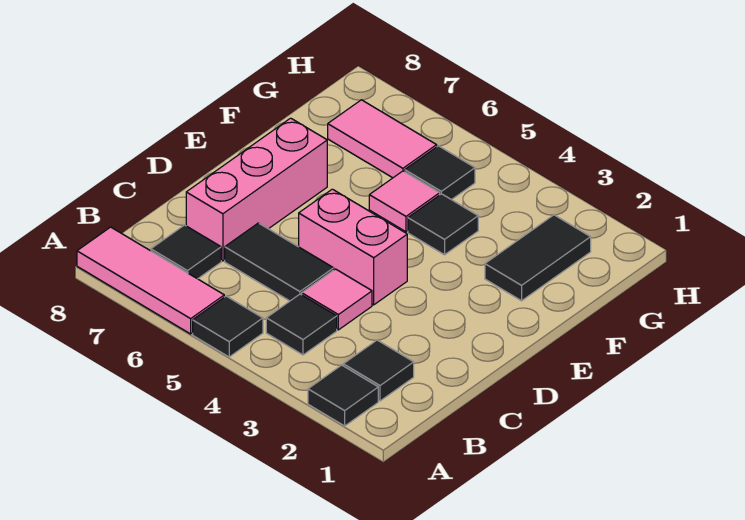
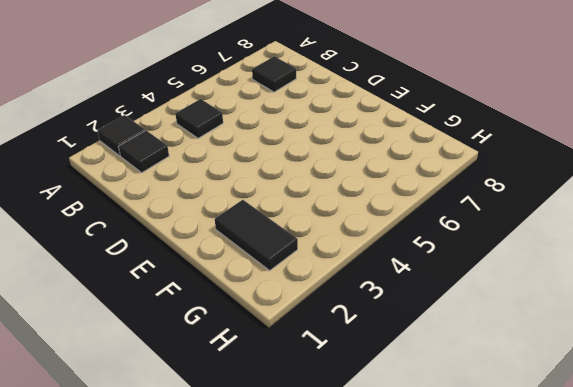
none -> black 1x1 tile [193,296,263,357]
none -> pink 1x3 tile [77,227,224,334]
none -> pink 1x1 tile [302,269,372,330]

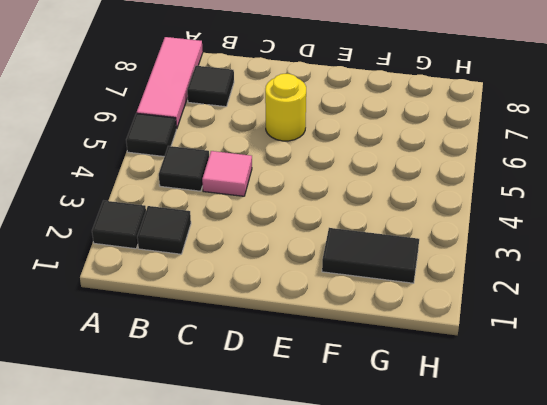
yellow 1x1 round brick [265,74,306,141] -> none
none -> black 1x2 tile [225,223,334,301]
none -> pink 1x3 brick [186,118,327,261]
none -> pink 1x2 brick [299,189,407,305]

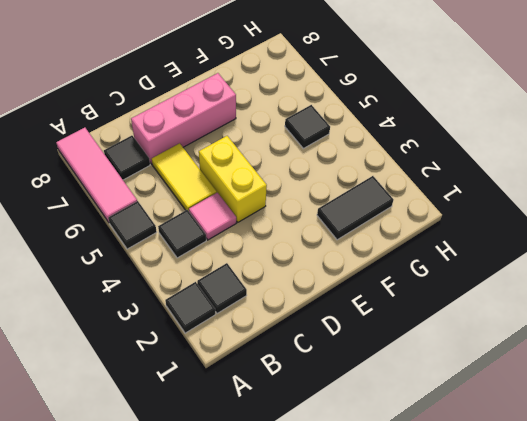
yellow 1x2 tile [152,143,217,211] -> black 1x2 tile [225,223,334,301]
yellow 1x2 brick [199,136,267,222] -> pink 1x2 brick [299,189,407,305]
none -> black 1x1 tile [408,194,478,255]
none -> pink 1x1 tile [369,171,440,232]
none -> pink 1x2 tile [328,100,437,178]

